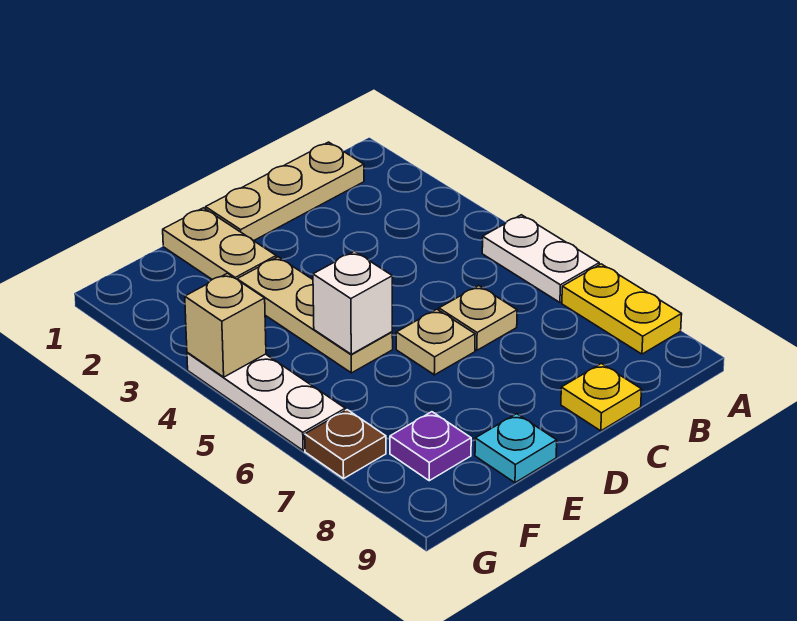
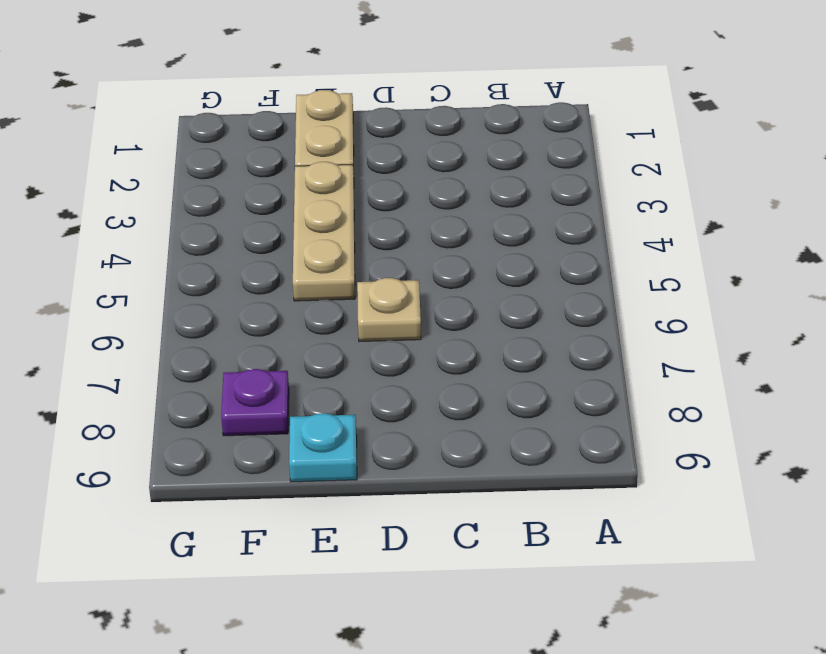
none -> white 1x2 plate [482,215,599,302]
none -> yellow 1x2 plate [562,264,682,354]
none -> tan 1x3 plate [206,142,364,241]

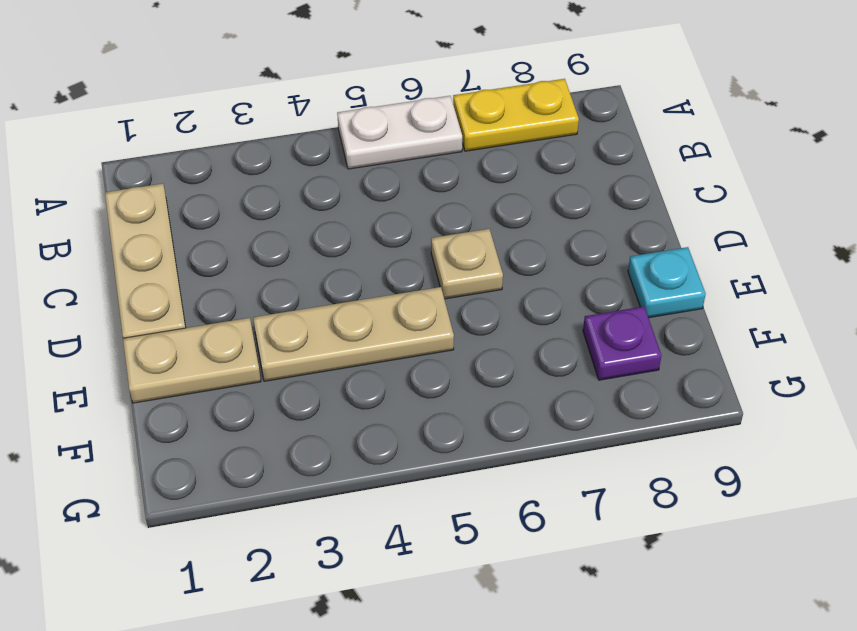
none -> tan 1x1 plate [439,286,517,350]
none -> yellow 1x1 plate [561,363,642,431]
none -> white 1x3 plate [187,352,345,451]

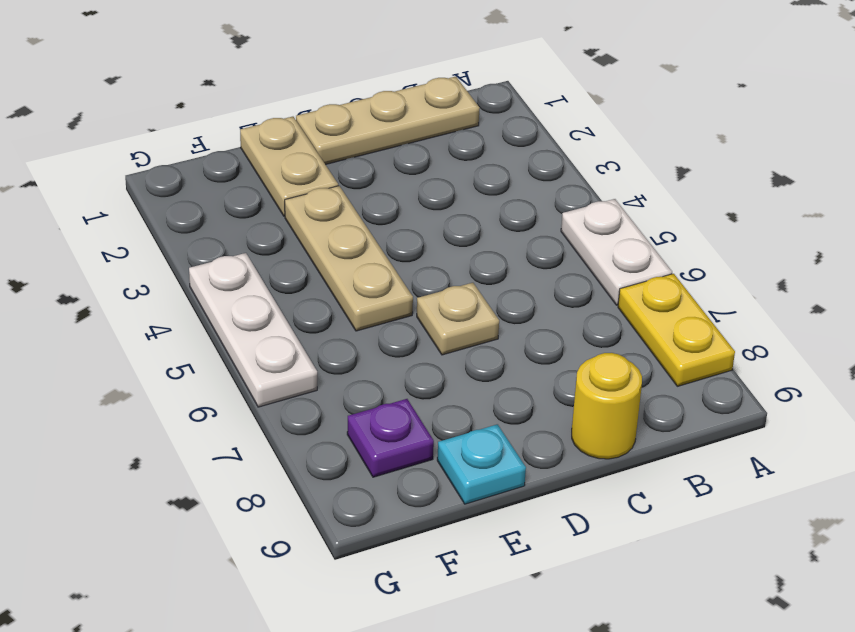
yellow 1x1 round brick [572,353,642,459] -> yellow 1x1 plate [561,363,642,431]
none -> tan 1x1 plate [439,286,517,350]
none -> brown 1x1 plate [305,410,386,479]
none -> white 1x1 brick [313,251,392,354]

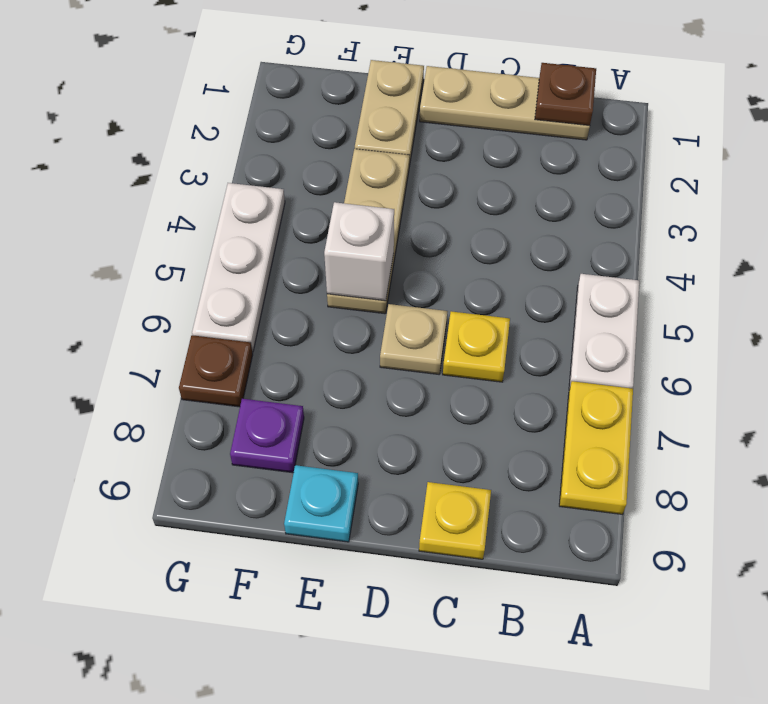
brown 1x1 plate [535,63,596,125] -> none
yellow 1x1 plate [443,311,510,382] -> tan 1x1 plate [439,286,517,350]
none -> tan 1x1 brick [185,273,266,377]

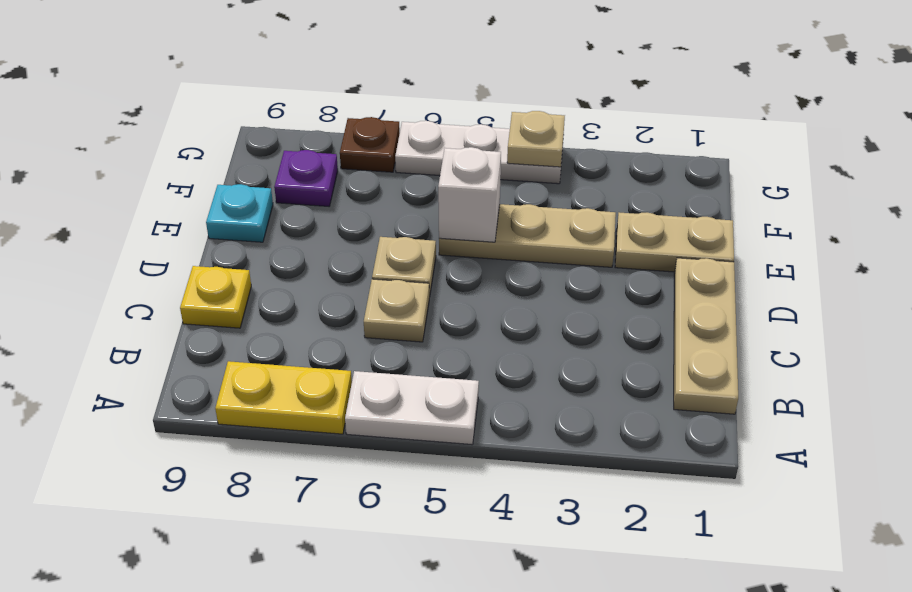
tan 1x1 plate [507,111,565,167] -> tan 1x1 brick [185,273,266,377]

